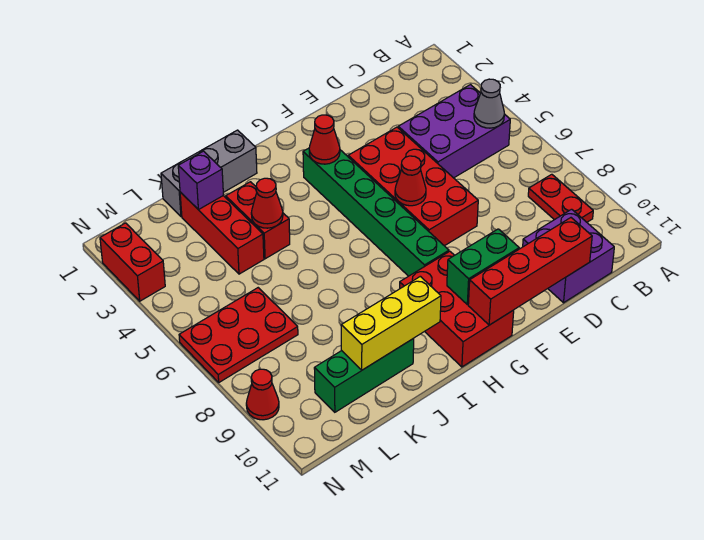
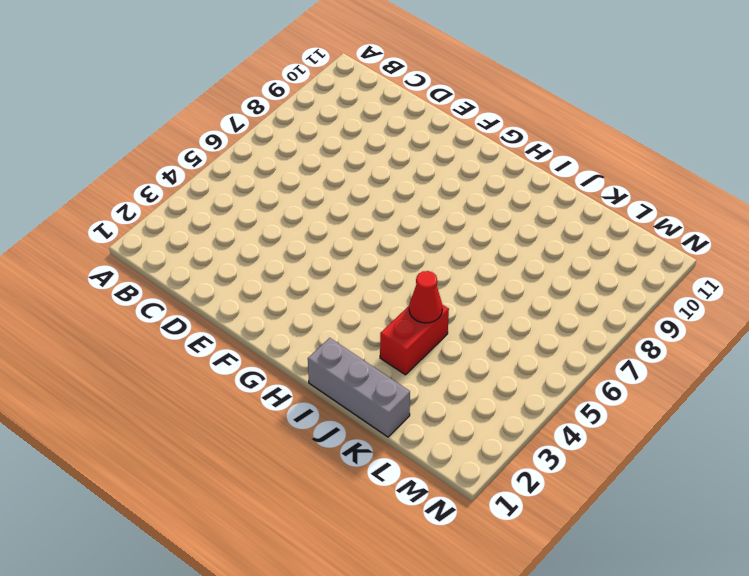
none -> purple 2x3 brick [398,85,510,178]
none -> red 1x2 plate [528,174,593,222]
none -> purple 2x2 brick [523,209,614,303]

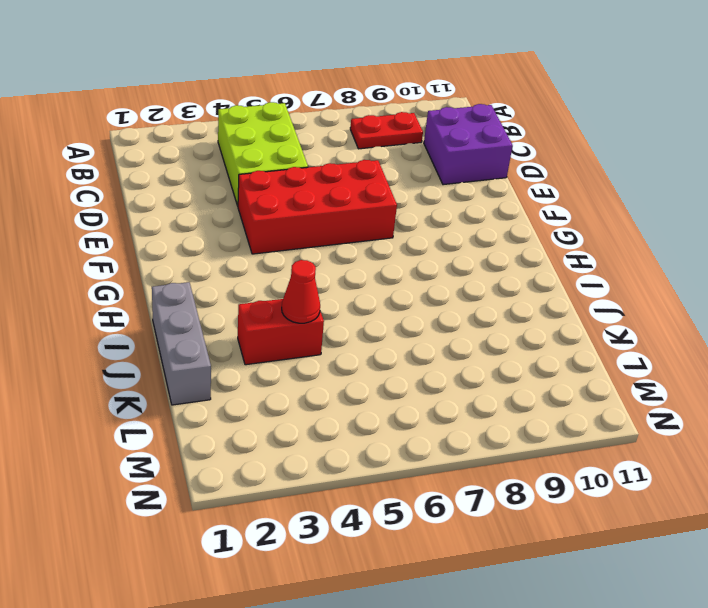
lime 2x3 brick [218,102,308,206] -> purple 2x3 brick [398,85,510,178]
none -> green 1x6 brick [303,148,449,276]
none -> red 2x3 brick [400,251,514,367]
none -> green 1x3 brick [314,339,414,412]

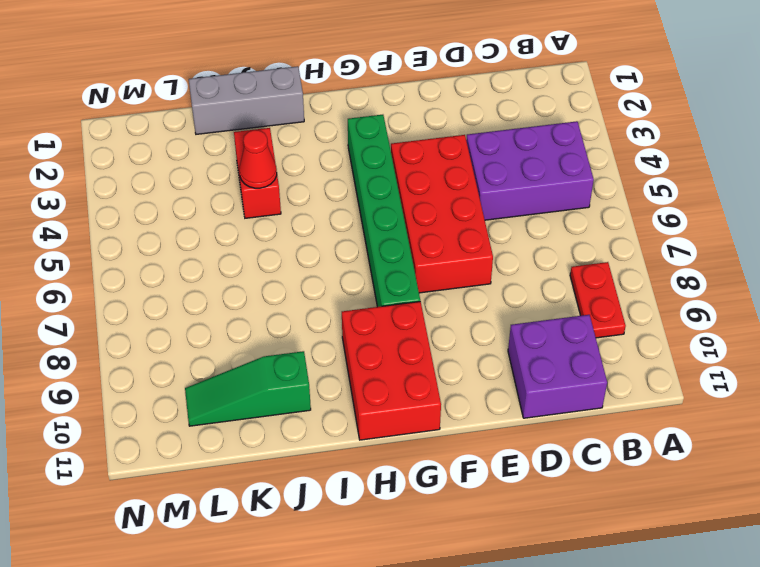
green 1x3 slope [185,351,311,426] -> green 1x3 brick [314,339,414,412]
none -> red 1x3 brick [180,192,264,274]
none -> red 2x3 plate [179,288,298,382]
none -> red 1x2 brick [100,223,165,301]

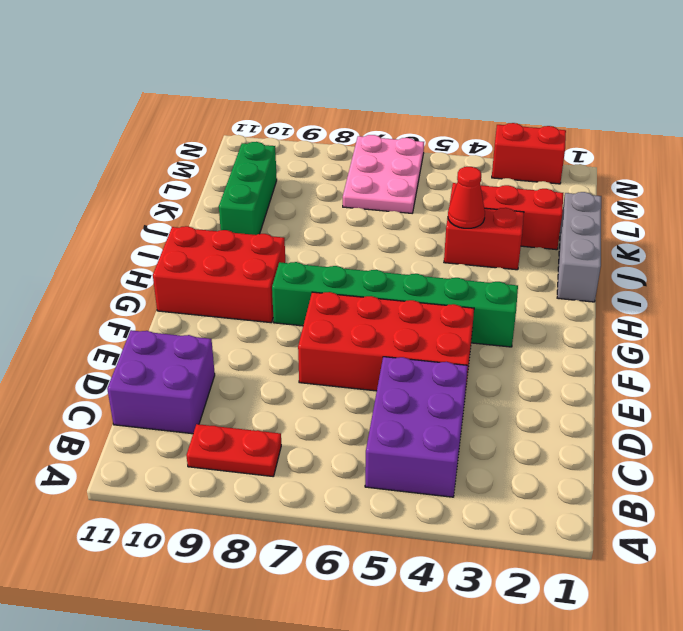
pink 2x3 plate [343,135,424,213] -> red 2x3 plate [179,288,298,382]
none -> red 1x1 cone [246,369,279,420]
none -> grey 1x1 cone [474,79,504,128]
none -> red 1x4 brick [468,218,592,325]

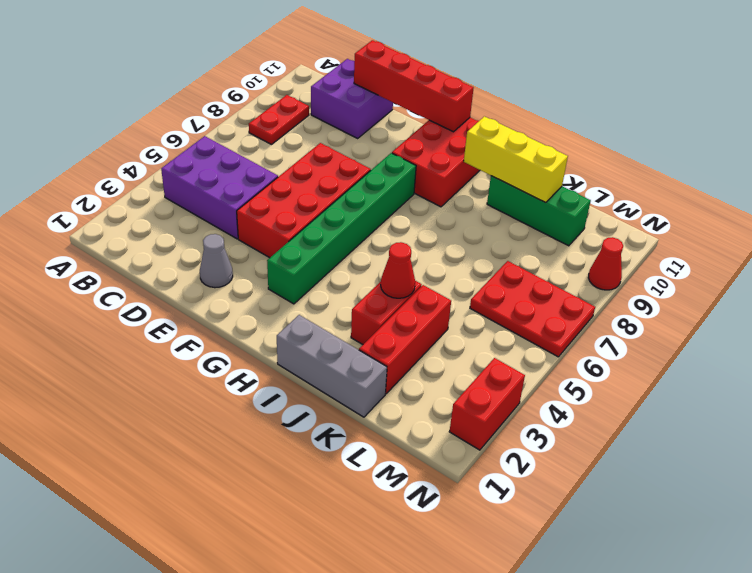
grey 1x1 cone [200,234,233,288] -> grey 1x1 cone moved to [474,79,504,128]
none -> red 1x1 cone [395,156,426,206]
none -> green 1x2 brick [447,229,519,305]
none -> red 1x1 cone [309,115,340,164]

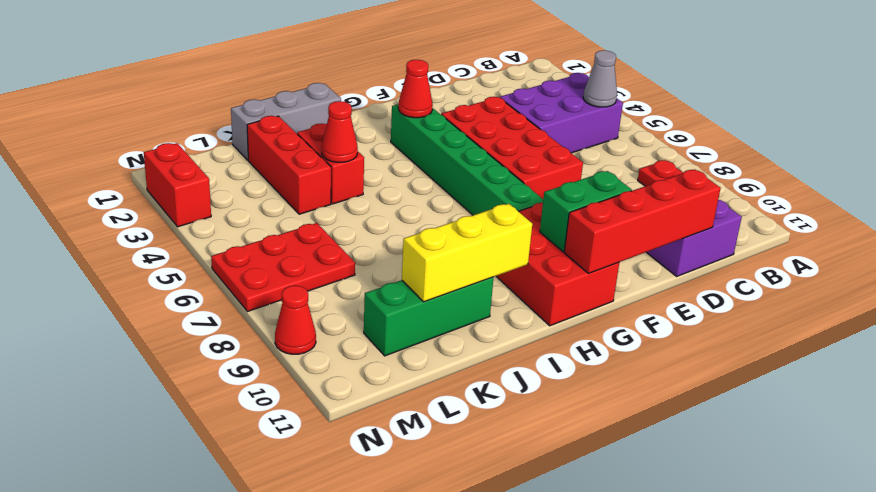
none -> red 1x1 cone [395,156,426,206]
none -> purple 1x1 brick [178,151,223,210]

